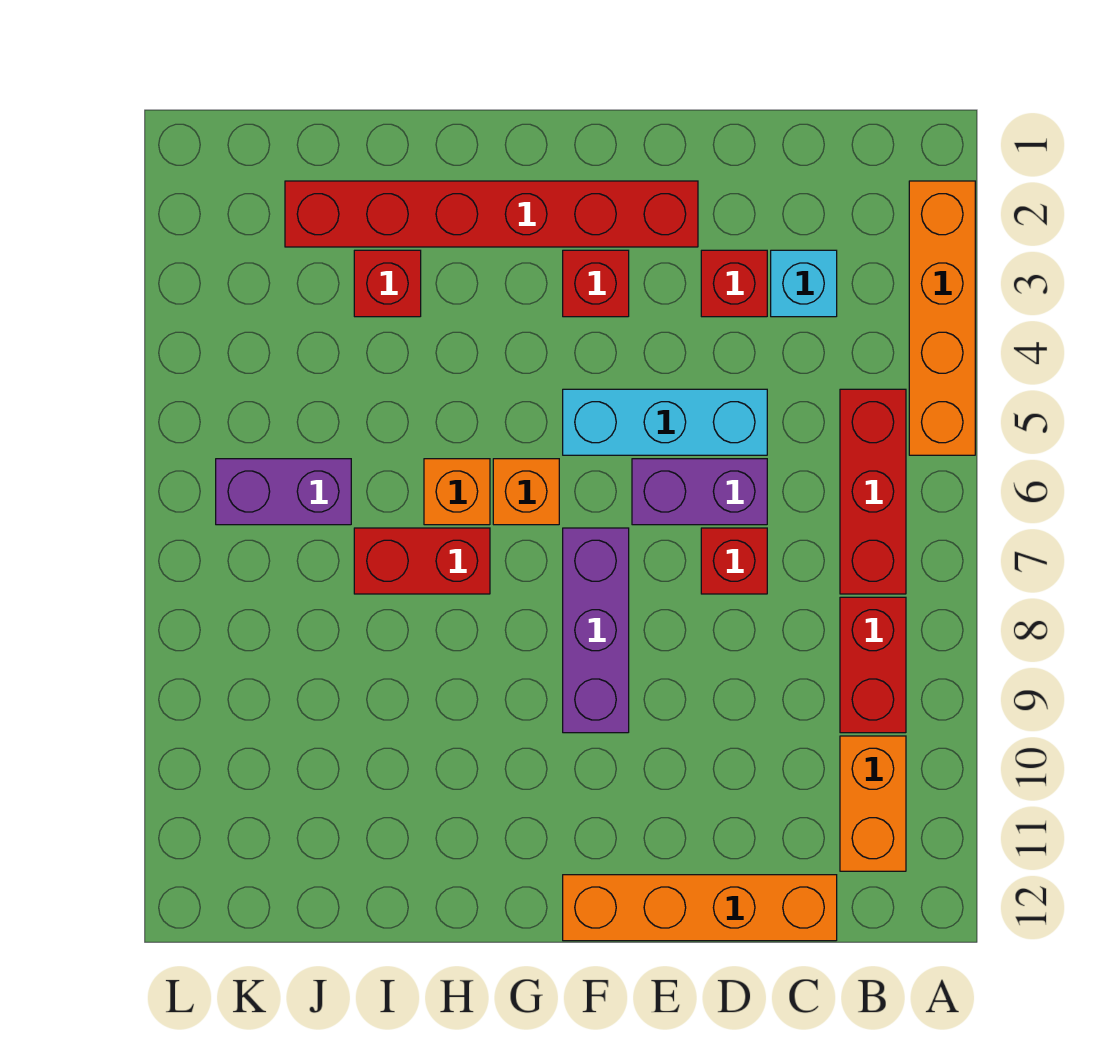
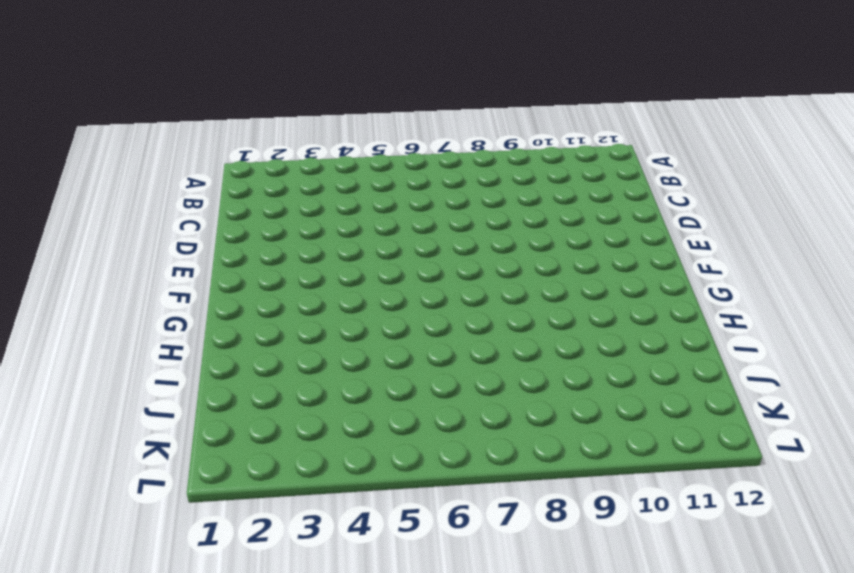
none -> orange 1x4 brick [909,181,975,455]
none -> red 1x3 brick [840,389,906,594]
none -> red 1x2 brick [840,597,906,733]

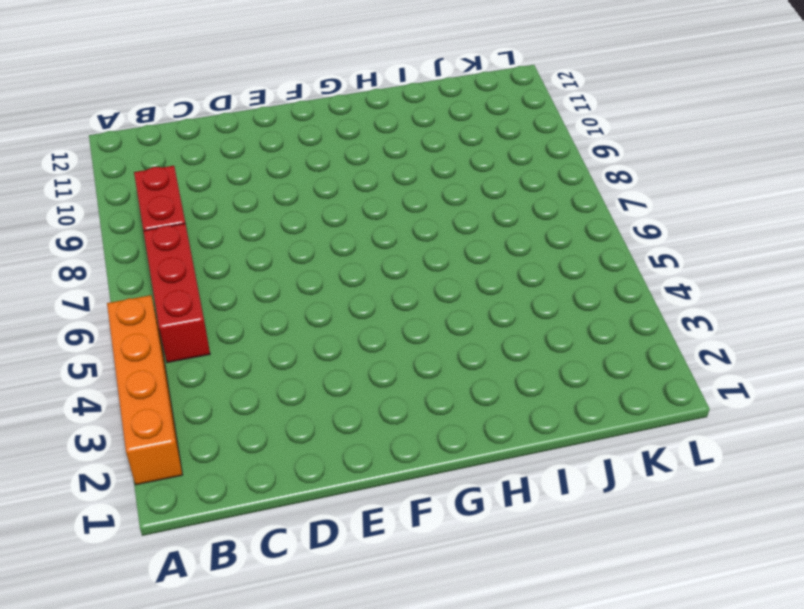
none -> orange 1x2 brick [840,736,906,871]
none -> cyan 1x1 brick [771,250,837,317]
none -> orange 1x4 brick [563,875,837,941]

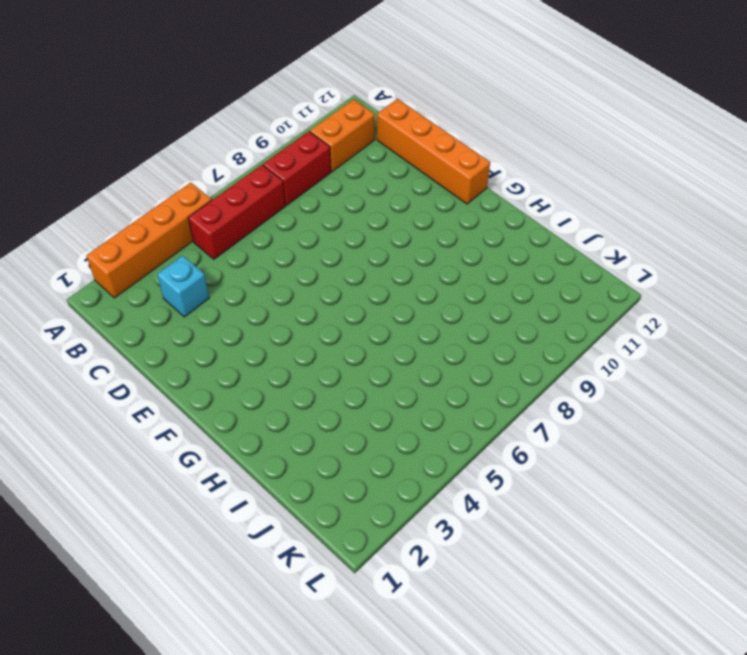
none -> red 1x1 brick [701,250,767,317]
none -> cyan 1x3 brick [563,389,767,455]
none -> purple 1x2 brick [632,459,767,525]

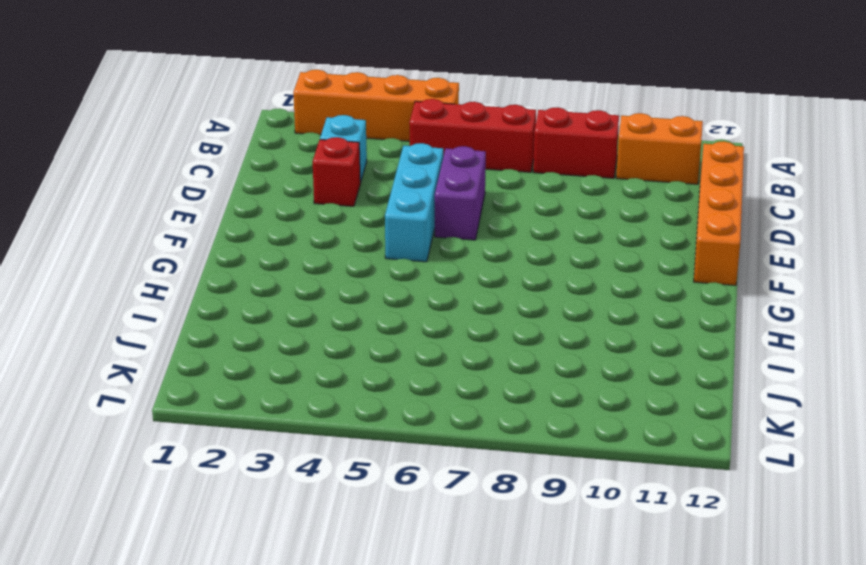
none -> red 1x1 brick [701,528,767,594]
none -> red 1x6 brick [285,181,698,247]
none -> red 1x1 brick [563,250,629,317]

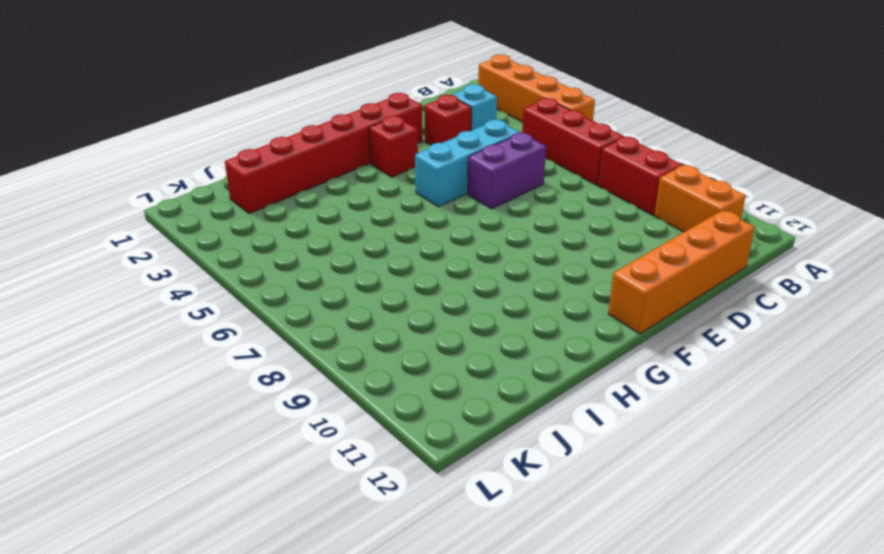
none -> red 1x1 brick [701,528,767,594]
none -> purple 1x3 brick [563,528,629,733]
none -> orange 1x1 brick [493,459,559,525]

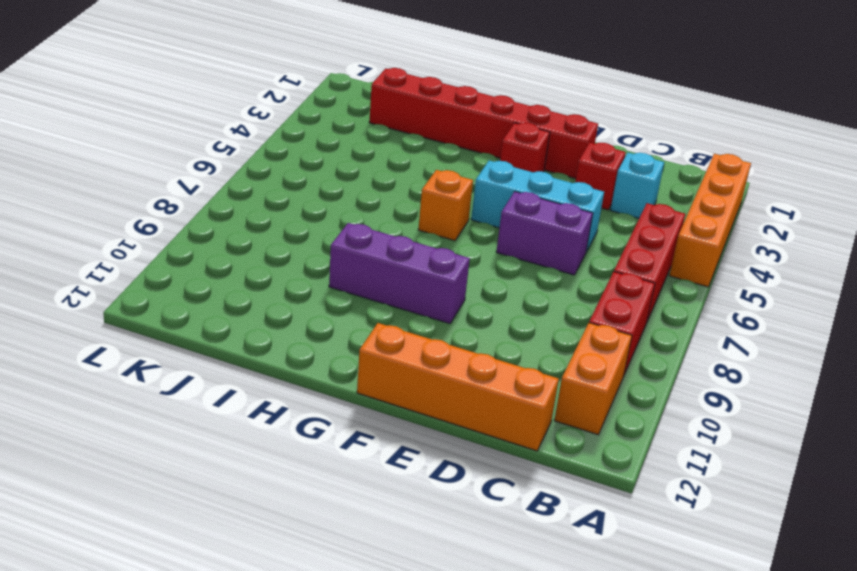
purple 1x3 brick [329,223,470,324] -> purple 1x3 brick turned to [563,528,629,733]
none -> red 1x1 brick [701,528,767,594]
none -> orange 1x1 brick [424,459,490,525]
none -> red 1x2 brick [354,528,490,594]

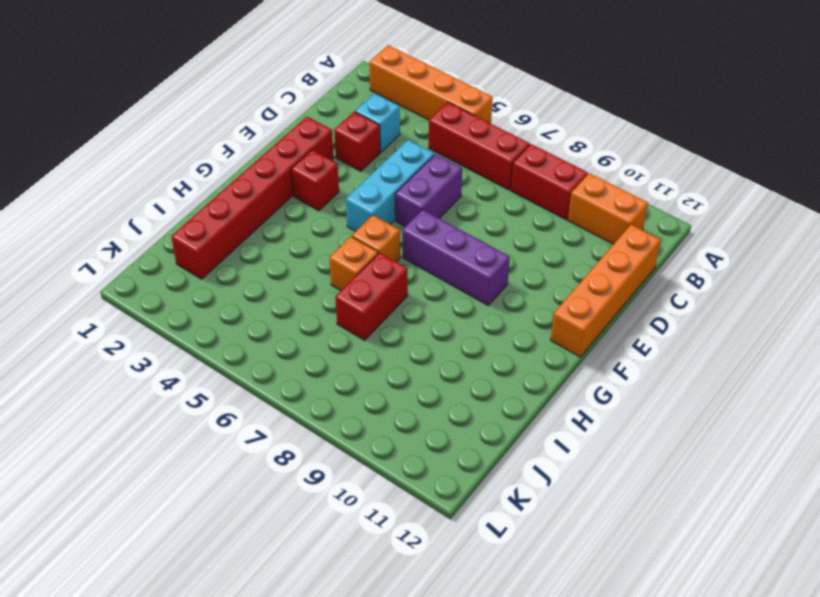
none -> red 1x1 brick [701,528,767,594]
none -> red 1x1 brick [354,250,421,317]
none -> purple 1x2 brick [216,459,351,525]

